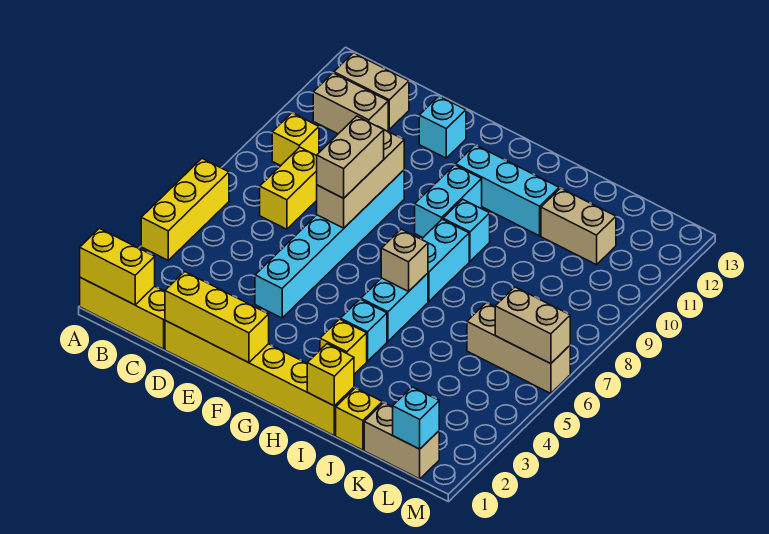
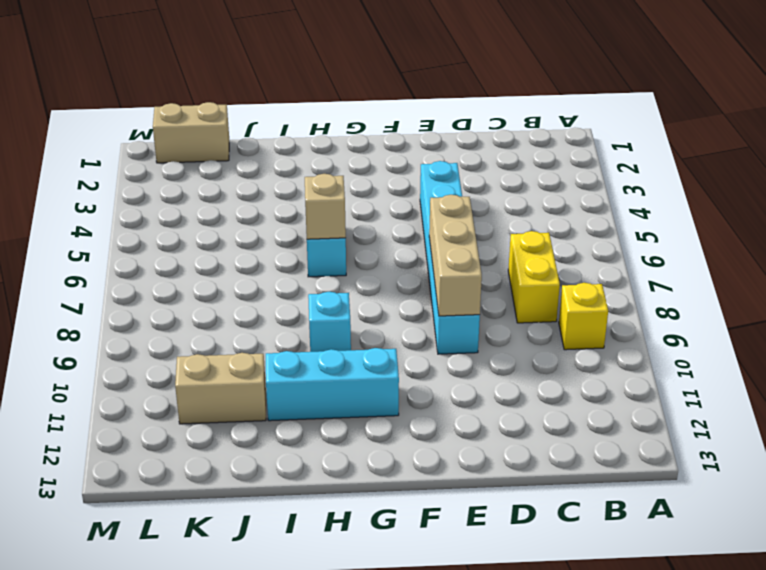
none -> yellow 1x3 brick [80,277,165,349]
none -> yellow 1x3 brick [141,159,229,260]
none -> tan 1x2 brick [313,73,388,134]

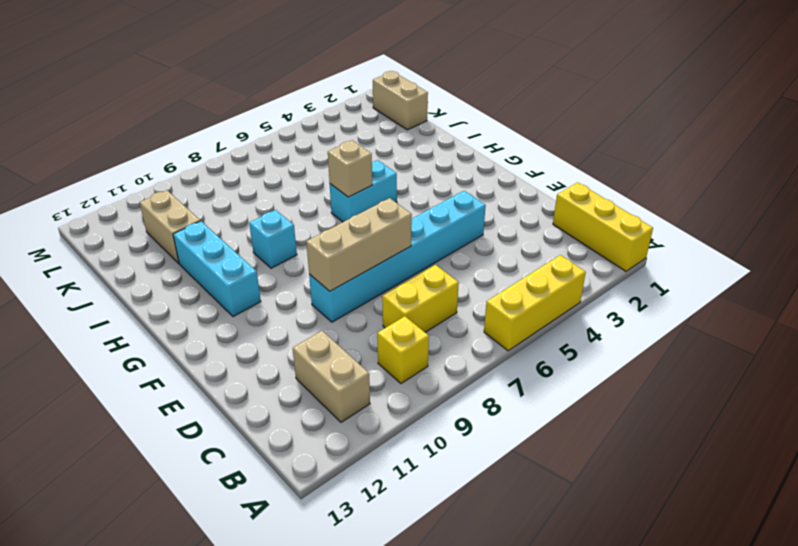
none -> tan 1x2 brick [334,53,409,129]
none -> yellow 1x6 brick [165,321,354,436]
none -> cyan 1x1 brick [419,96,466,158]

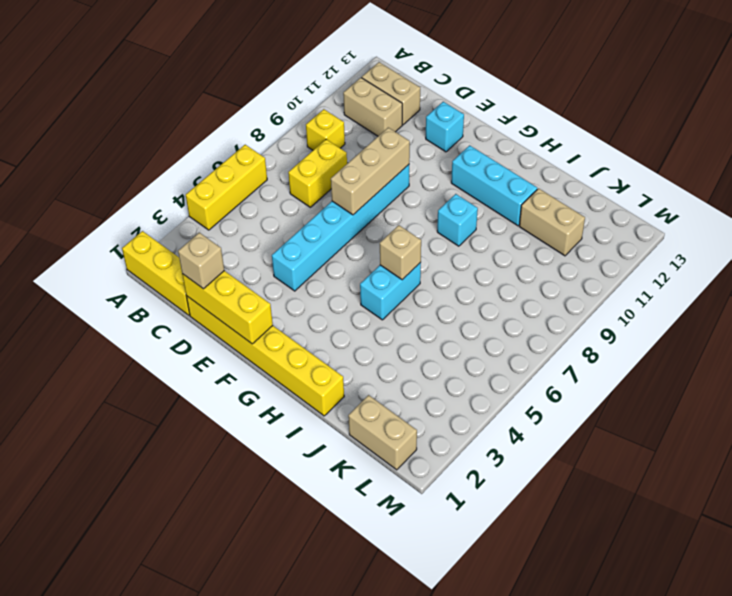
tan 1x1 brick [178,233,224,289] -> none
none -> cyan 1x2 brick [415,165,482,237]
none -> yellow 1x1 brick [320,319,367,374]
none -> cyan 1x1 brick [340,299,387,361]

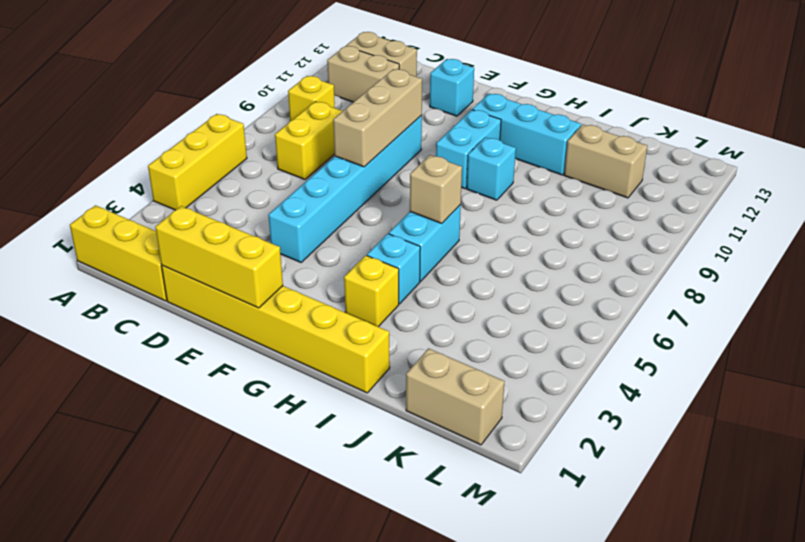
none -> cyan 1x2 brick [422,219,469,301]
none -> yellow 1x1 brick [336,388,382,450]
none -> tan 1x3 brick [467,302,570,393]

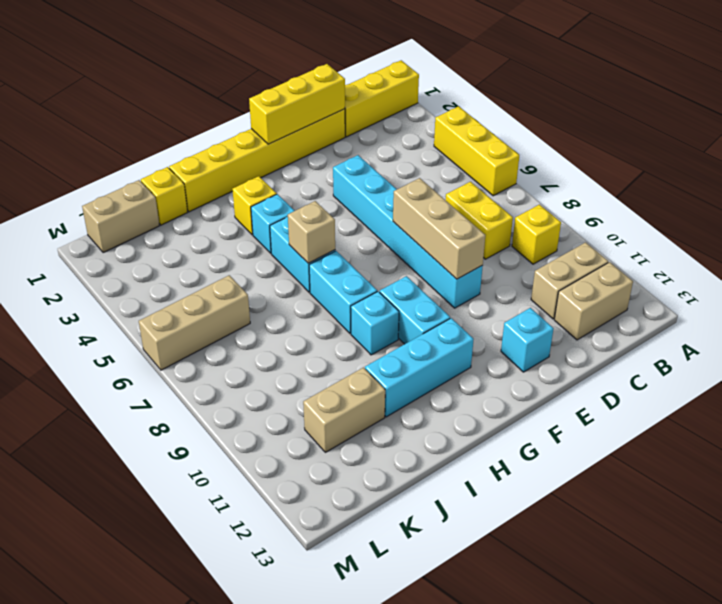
none -> yellow 1x2 brick [80,228,155,305]
none -> yellow 1x1 brick [307,344,354,406]
none -> cyan 1x1 brick [393,387,439,449]

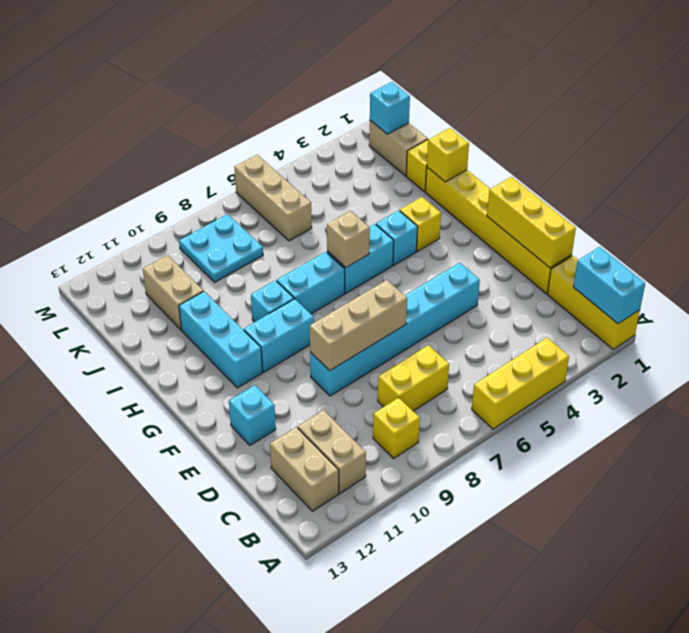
cyan 1x2 brick [573,247,645,324] -> yellow 1x2 brick [80,228,155,305]
cyan 2x2 plate [179,214,263,283] -> none
none -> tan 1x2 brick [495,287,570,364]
none -> tan 1x2 brick [317,116,384,198]

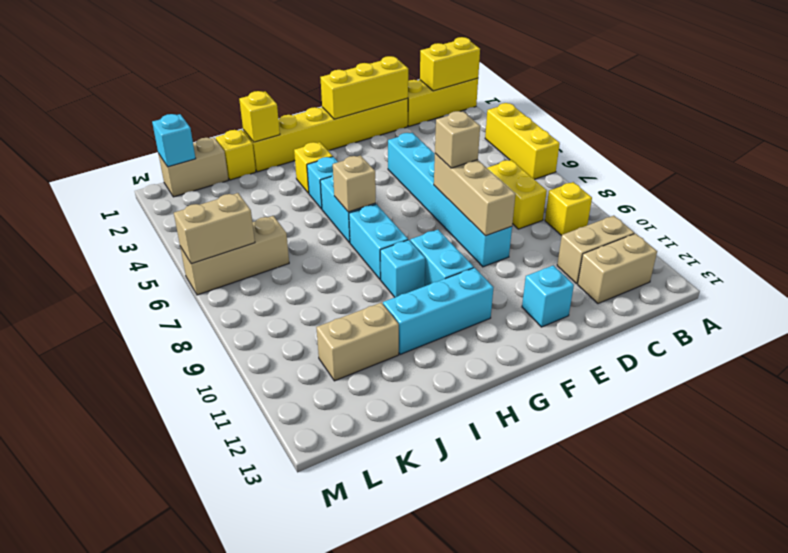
tan 1x1 brick [435,111,480,168] -> tan 1x2 brick [317,116,384,198]

